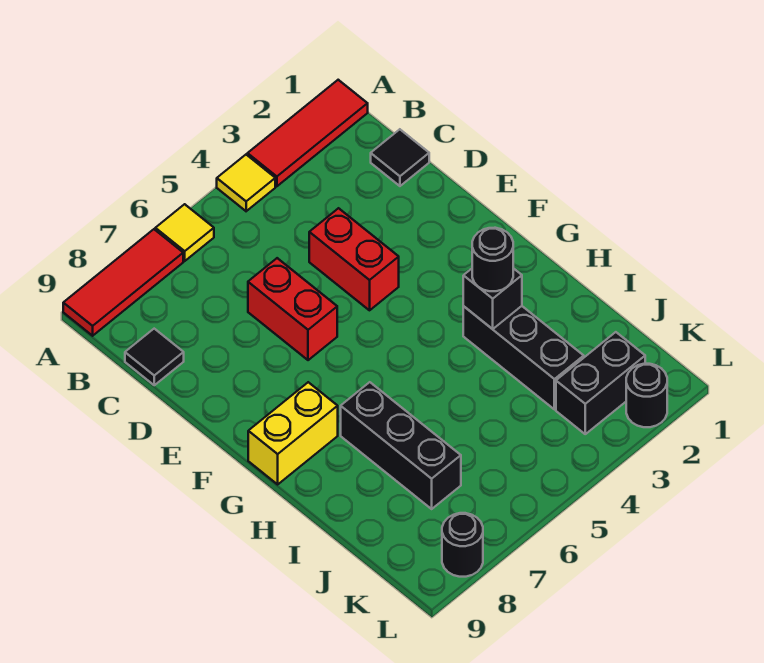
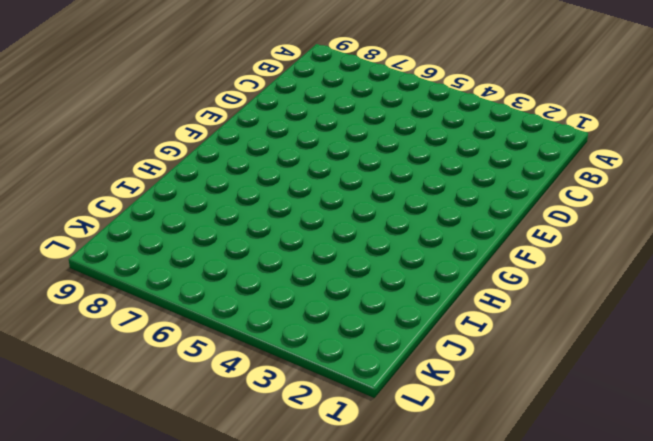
none -> red 1x3 tile [248,80,368,186]
none -> yellow 1x1 tile [217,155,275,211]
none -> yellow 1x1 tile [155,204,214,261]

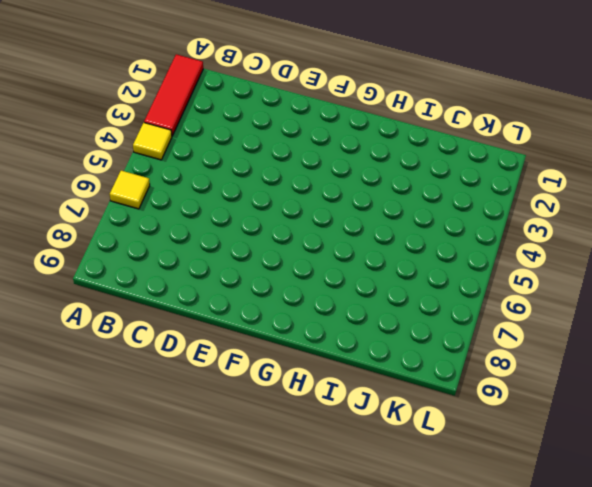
none -> red 1x3 tile [63,229,183,336]
none -> black 1x1 tile [371,129,429,186]
none -> black 1x1 tile [125,329,184,385]

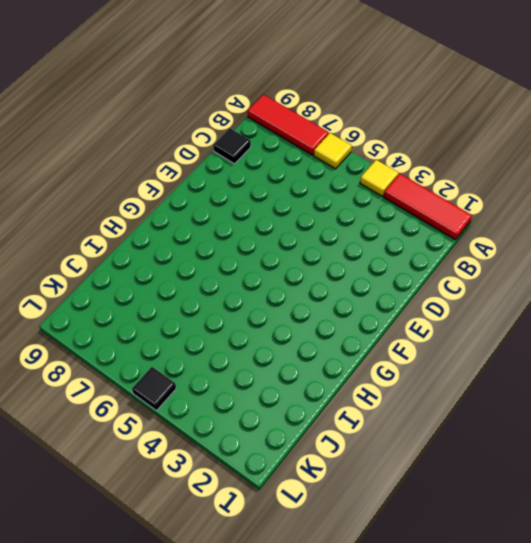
black 1x1 tile [132,367,176,411] -> black 1x1 tile moved to [371,129,429,186]
none -> red 1x2 brick [309,208,399,310]
none -> red 1x2 brick [248,258,337,360]
none -> yellow 1x2 brick [248,382,338,484]

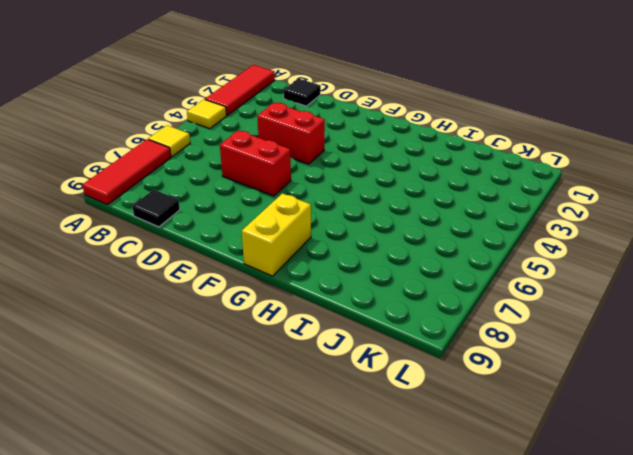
none -> black 1x3 brick [463,306,584,409]
none -> black 1x3 brick [341,382,461,509]
none -> black 1x2 brick [556,332,645,434]

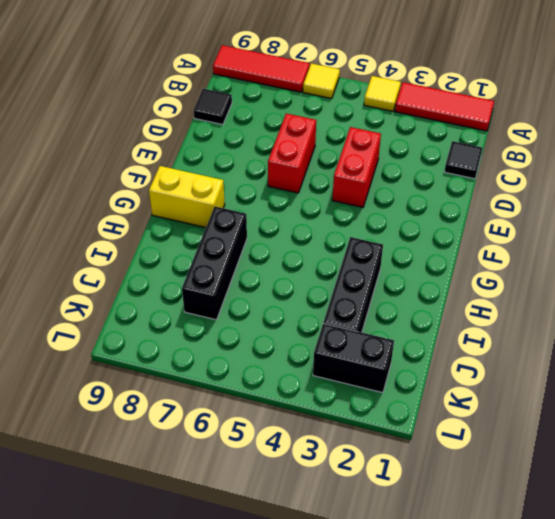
none -> black 1x1 round brick [626,364,667,427]
none -> black 1x1 round brick [442,513,483,577]
none -> black 1x1 brick [463,268,522,329]

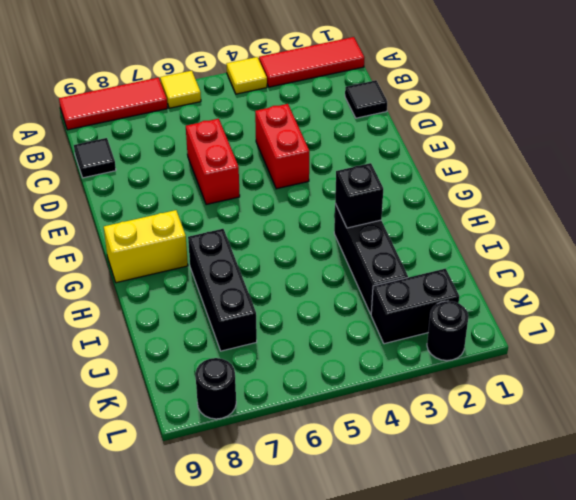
none -> black 1x1 round brick [472,228,513,291]

